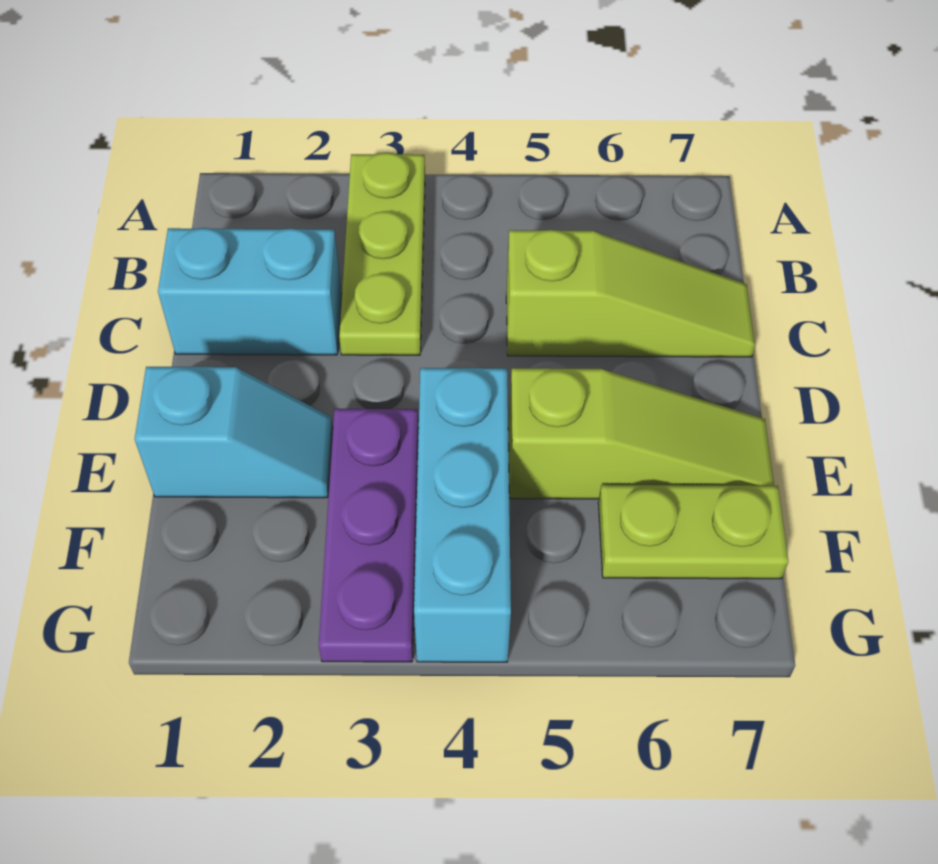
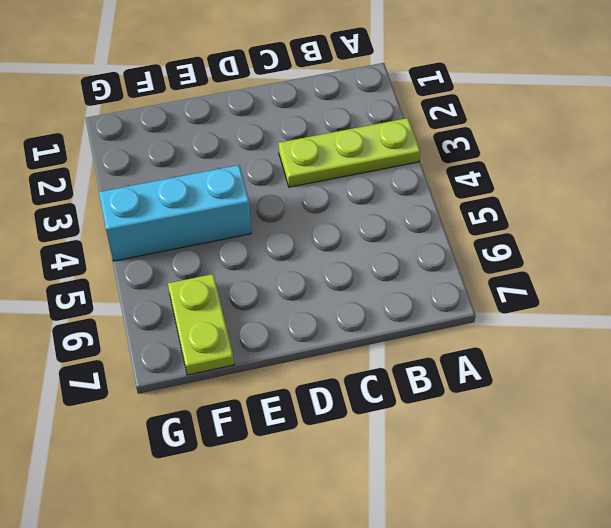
none -> cyan 1x2 brick [158,228,341,355]
none -> lime 1x3 slope [506,230,755,357]

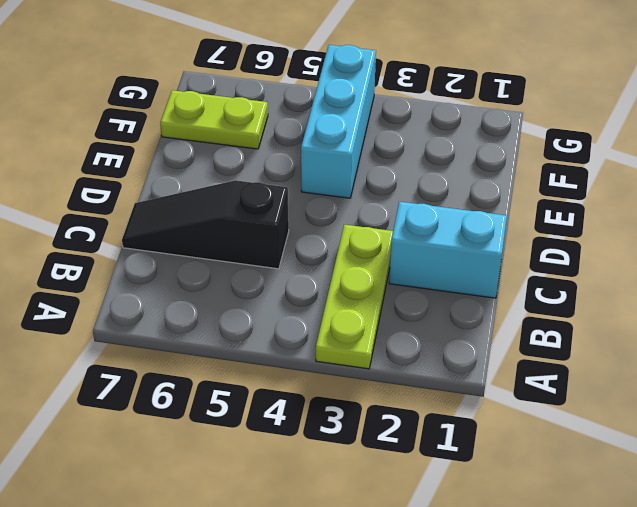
black 1x3 slope [122,180,289,269] -> lime 1x3 slope [506,230,755,357]
none -> cyan 1x2 slope [135,367,333,498]
none -> purple 1x3 plate [319,409,419,662]

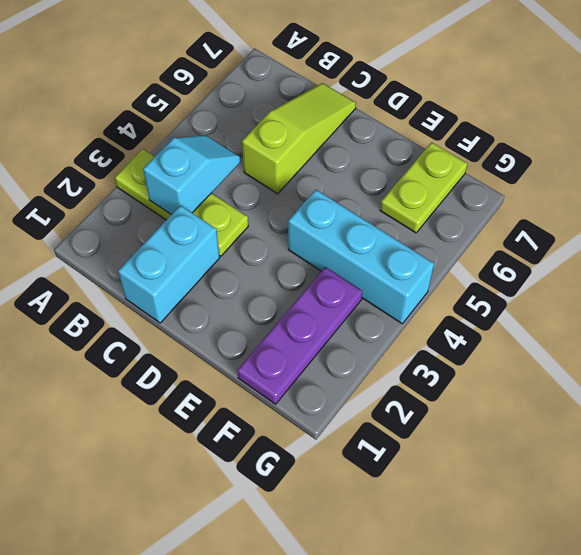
cyan 1x2 slope [143,135,240,215] -> cyan 1x2 slope moved to [135,367,333,498]
purple 1x3 plate [237,267,362,404] -> purple 1x3 plate turned to [319,409,419,662]
none -> lime 1x3 slope [508,368,774,499]

